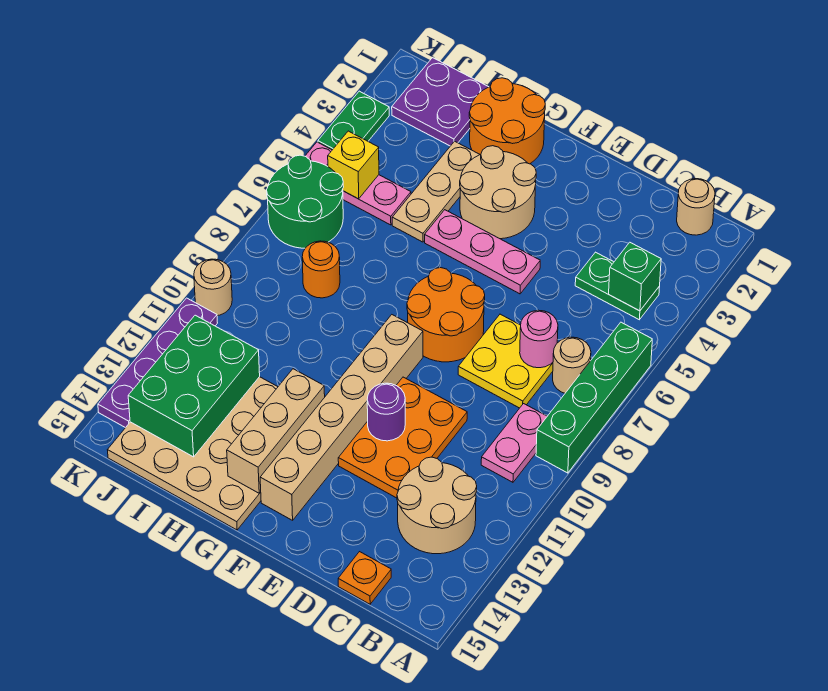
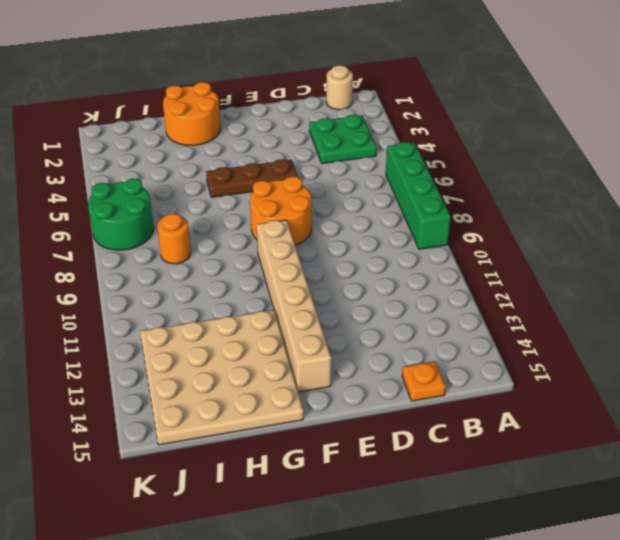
green 2x2 plate [309,115,377,164] -> green 1x2 plate [575,252,660,320]
brown 1x3 plate [206,159,298,197] -> pink 1x3 plate [425,210,540,294]
none -> tan 1x1 round brick [553,337,591,393]
none -> pink 1x2 plate [481,404,547,482]
none -> tan 2x2 round brick [397,457,477,554]

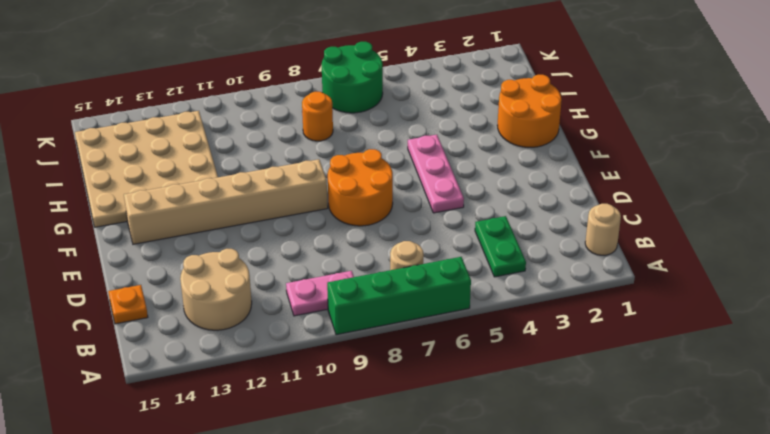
none -> yellow 2x2 plate [458,314,553,408]
none -> orange 2x3 plate [338,377,467,498]
none -> tan 2x2 round brick [460,146,536,239]

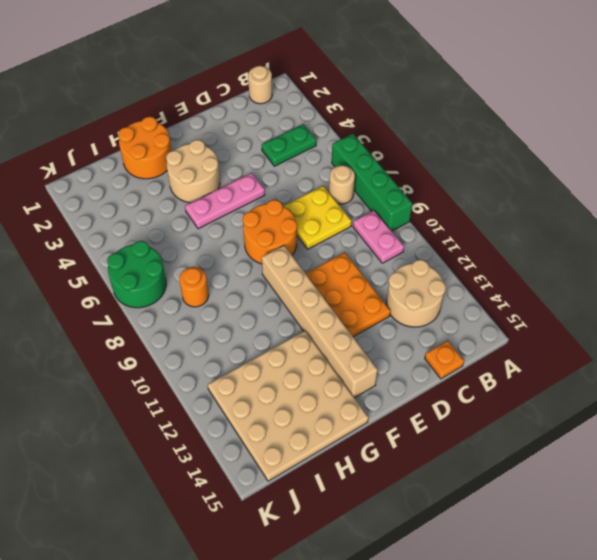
none -> tan 1x3 plate [392,141,480,242]
none -> purple 2x2 plate [392,58,488,146]
none -> pink 1x3 plate [305,142,411,225]

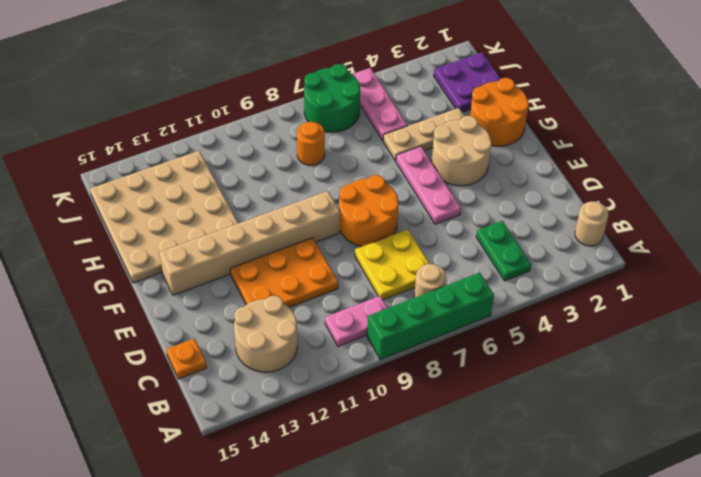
none -> green 1x2 plate [318,91,389,150]
none -> tan 1x1 round brick [194,259,232,316]
none -> purple 1x4 plate [98,298,217,428]

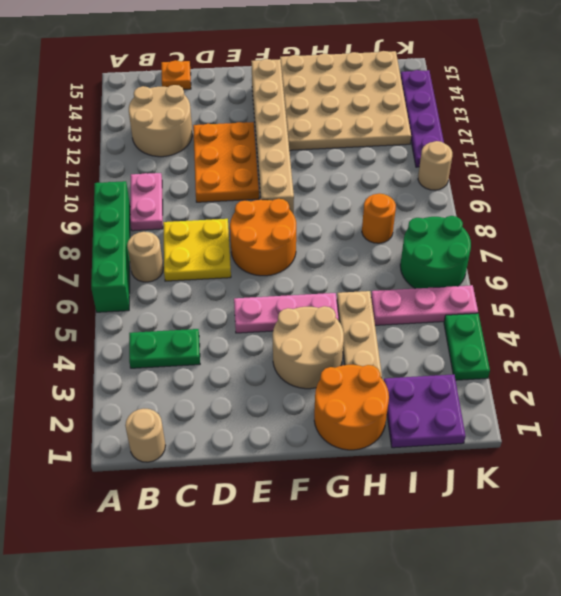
none -> green 1x1 brick [609,242,661,311]
none -> pink 1x1 round brick [520,310,558,368]
none -> purple 1x1 round brick [367,383,405,441]

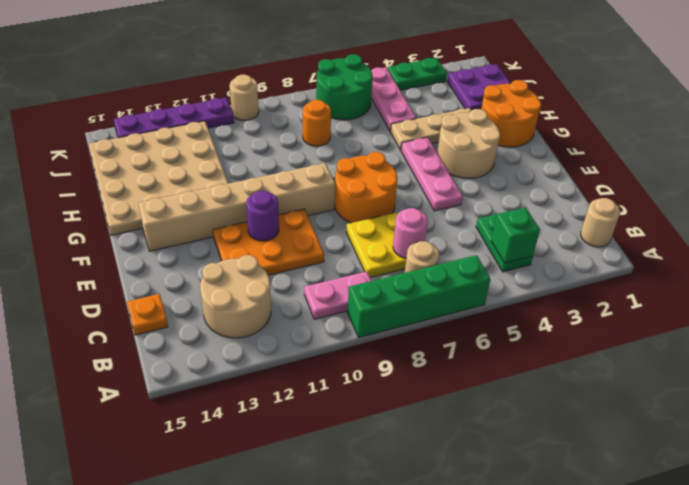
none -> tan 1x3 brick [227,369,325,493]
none -> green 2x3 brick [128,315,260,457]
none -> yellow 1x1 brick [328,131,379,199]

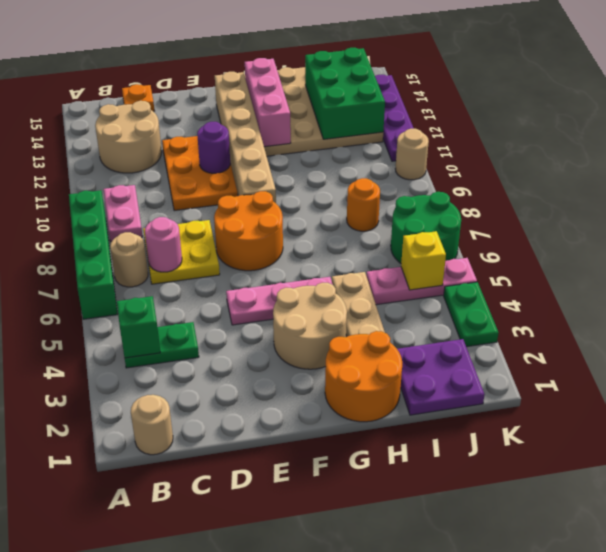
pink 1x3 brick [245,58,291,147] -> tan 1x3 brick [227,369,325,493]

